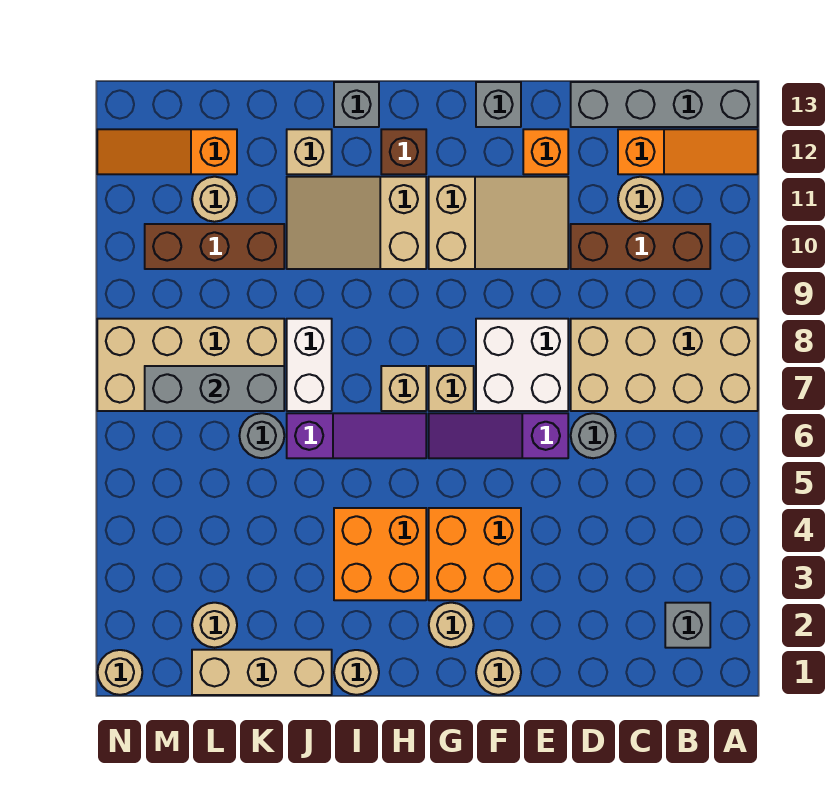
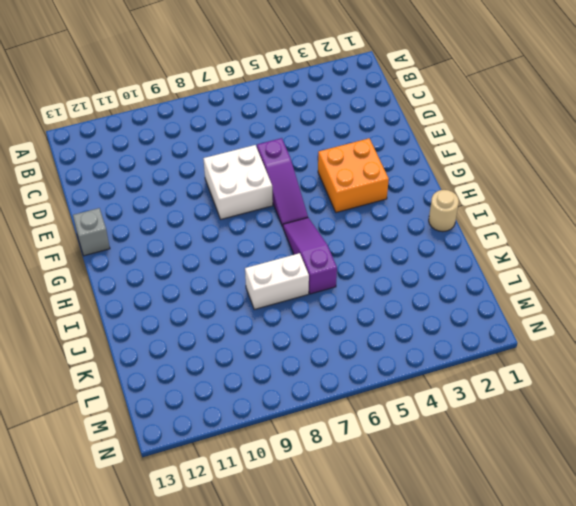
none -> tan 2x4 brick [571,319,758,411]
none -> orange 1x3 slope [618,129,758,174]
none -> grey 1x4 brick [571,82,758,127]
none -> grey 1x1 brick [665,603,710,648]

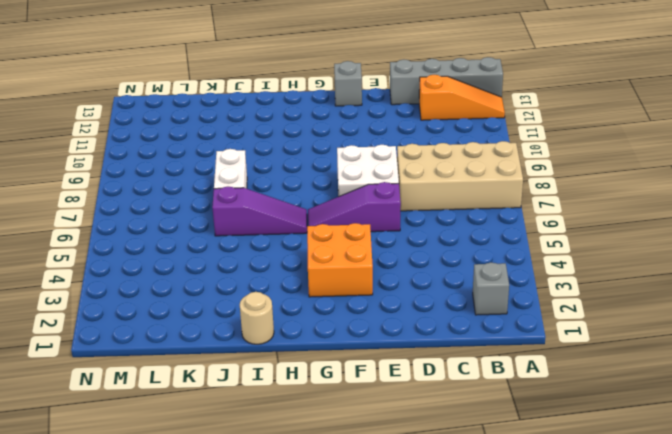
none -> brown 1x3 brick [571,224,710,269]
none -> tan 1x1 round brick [618,177,663,222]
none -> grey 1x1 round brick [571,413,616,458]
none -> tan 2x3 slope [429,177,568,269]

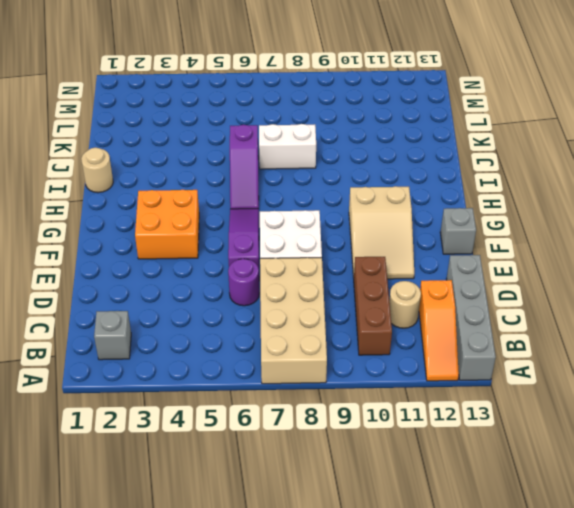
purple 1x1 round brick [228,259,259,306] -> grey 1x1 round brick [571,413,616,458]
none -> orange 1x1 brick [523,129,568,174]
none -> tan 1x1 round brick [476,650,521,695]
none -> tan 1x1 round brick [429,603,474,648]
none -> tan 1x1 brick [429,366,474,411]

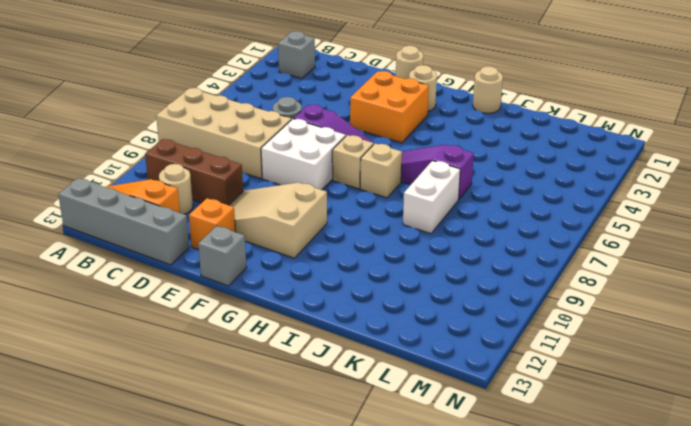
none -> orange 2x2 brick [334,508,426,600]
none -> tan 2x3 slope [287,177,426,269]
none -> brown 1x1 brick [381,129,426,174]
none -> grey 1x1 brick [334,82,379,127]

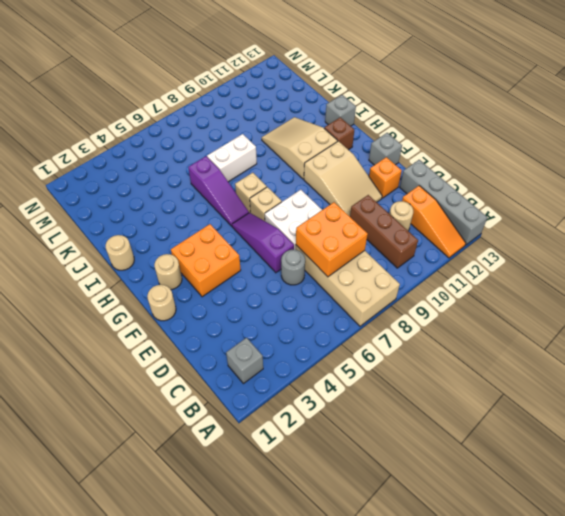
orange 2x2 brick [296,202,368,277] -> orange 2x2 brick moved to [334,508,426,600]
none -> tan 1x3 brick [192,650,332,695]
none -> tan 1x1 brick [287,129,332,174]
none -> grey 1x1 round brick [239,413,284,458]
none -> tan 2x4 brick [97,319,284,411]

